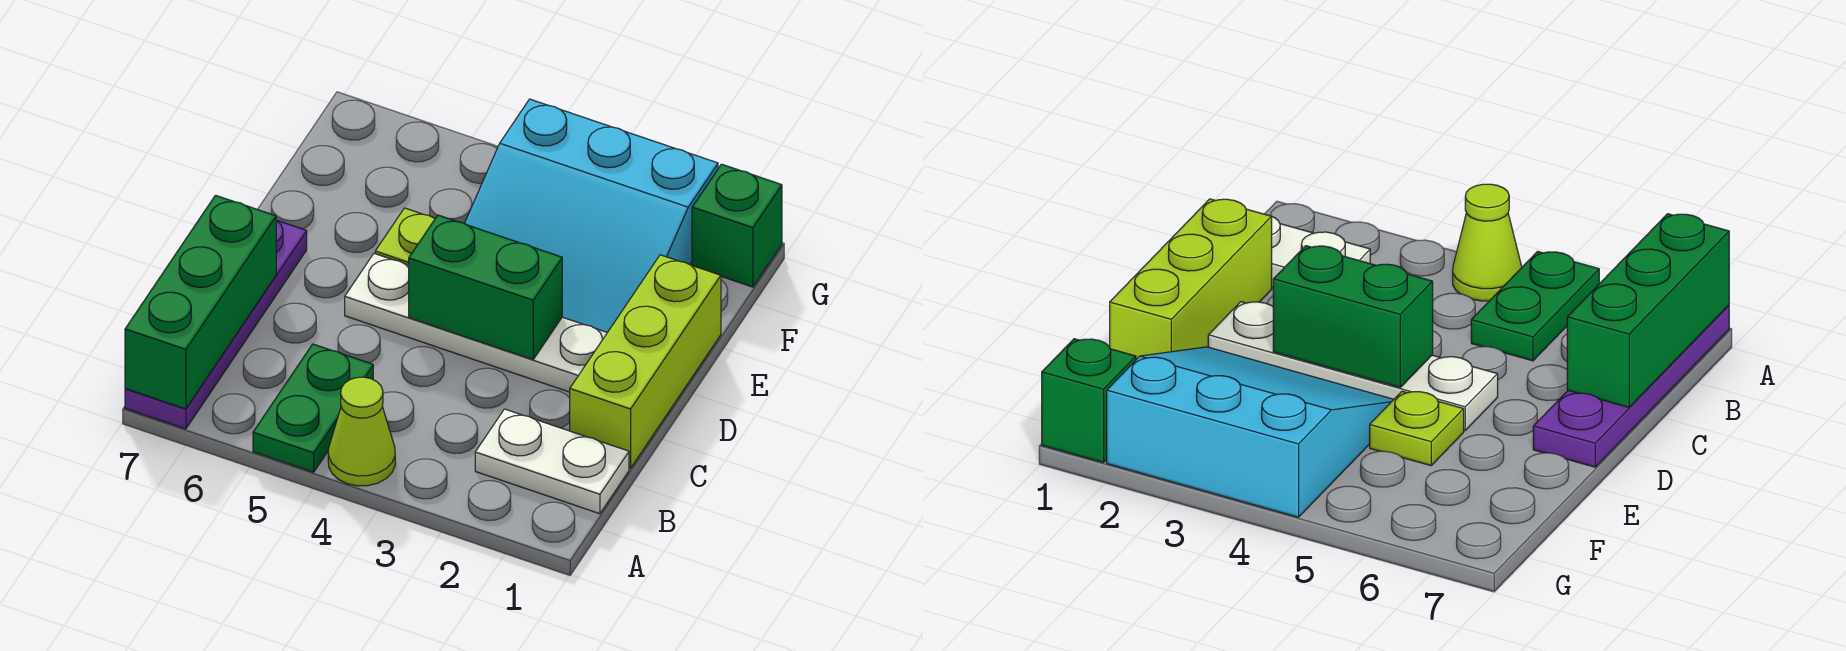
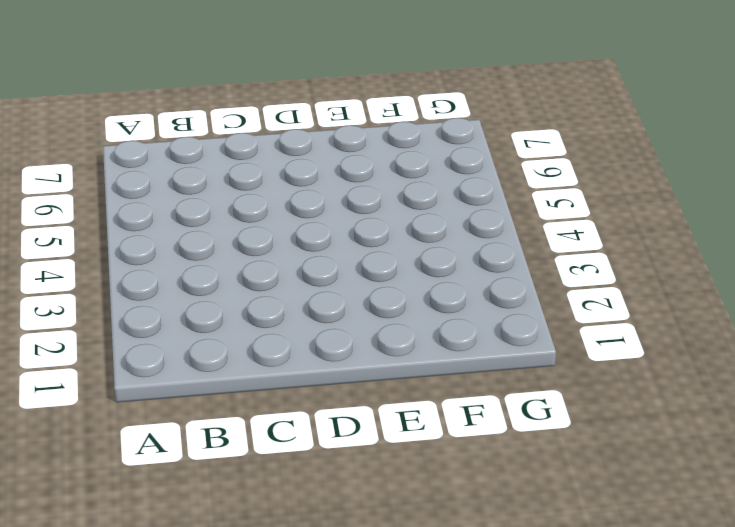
none -> lime 1x1 cone [328,377,395,486]
none -> green 1x2 plate [253,344,373,472]

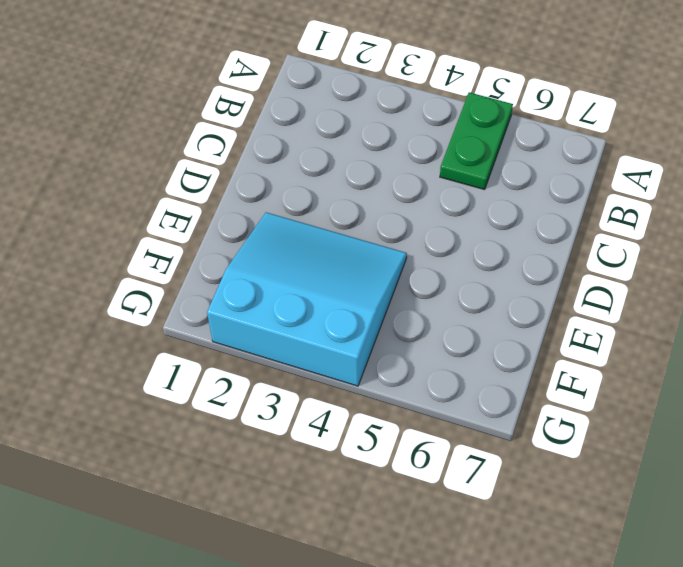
none -> lime 1x1 cone [328,377,395,486]
none -> purple 1x4 plate [125,220,307,429]

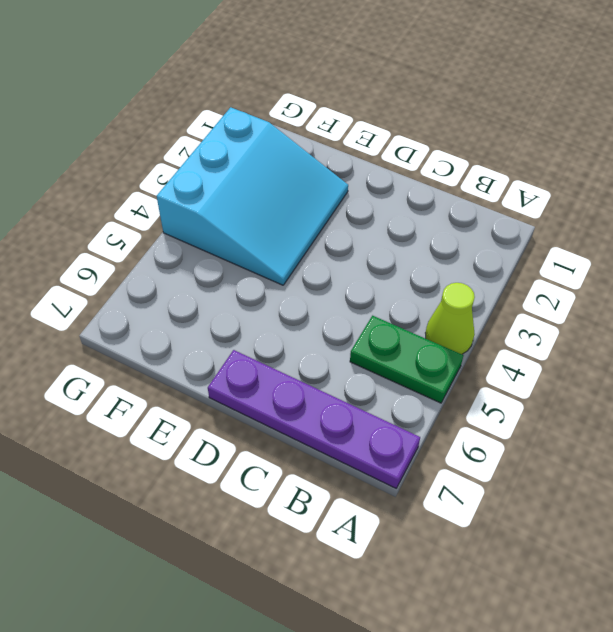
none -> white 1x2 plate [475,409,629,514]
none -> lime 1x3 brick [570,255,721,468]

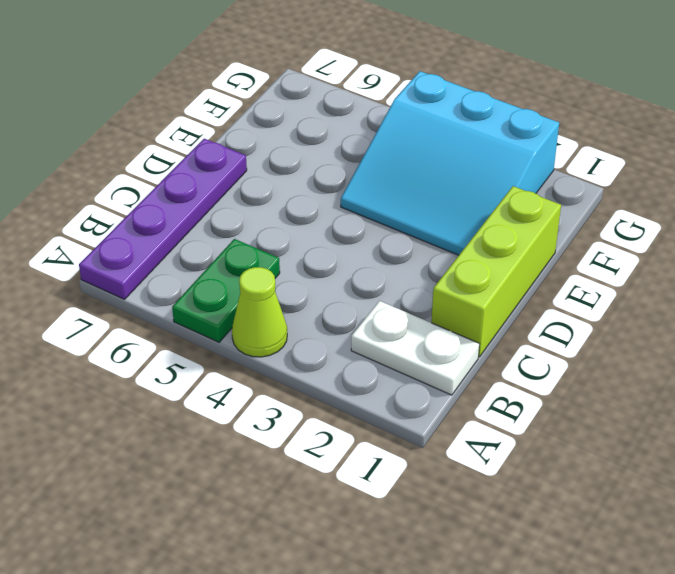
none -> white 1x4 plate [345,254,607,392]
none -> lime 1x1 plate [375,208,435,265]

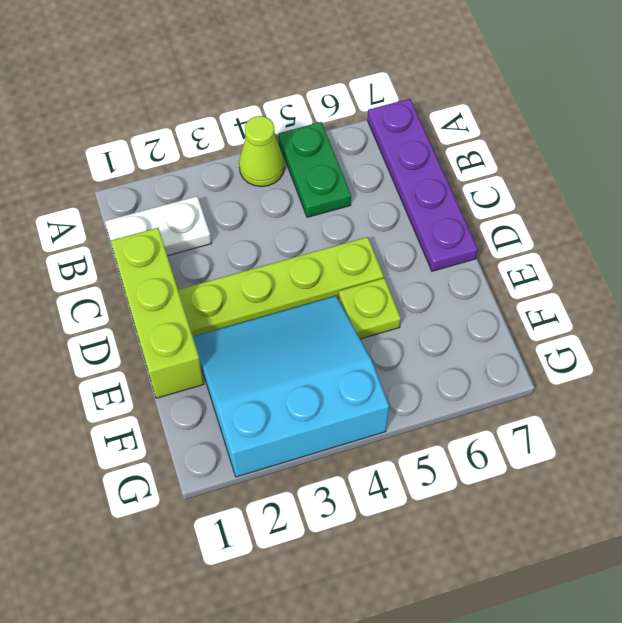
lime 1x4 plate [178,237,384,336] -> white 1x4 plate [345,254,607,392]
none -> green 1x1 brick [692,164,782,287]
none -> green 1x3 brick [125,195,276,409]

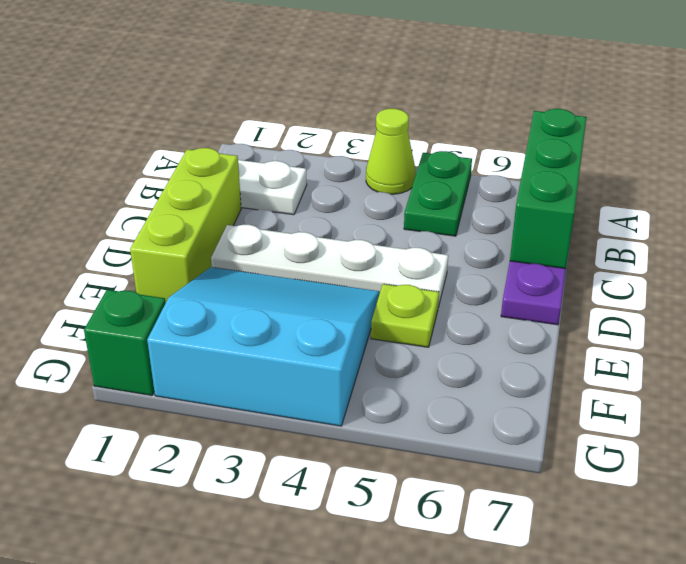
none -> green 1x2 brick [409,215,562,360]

